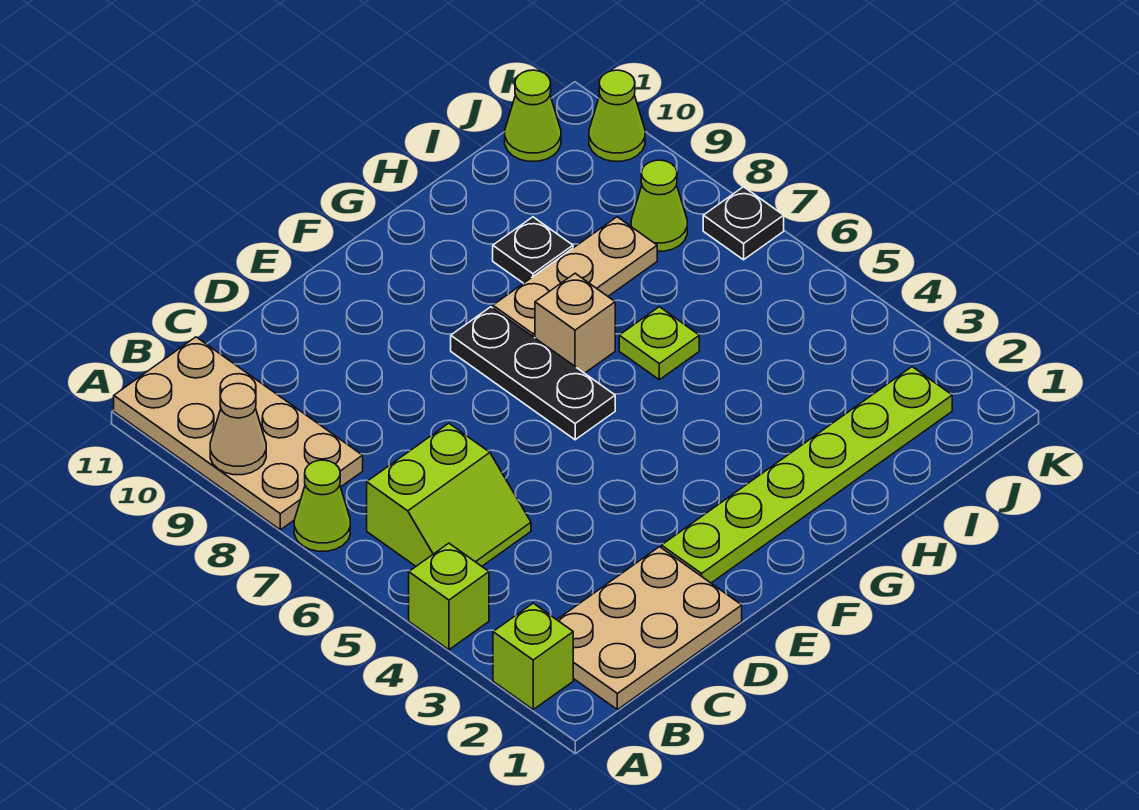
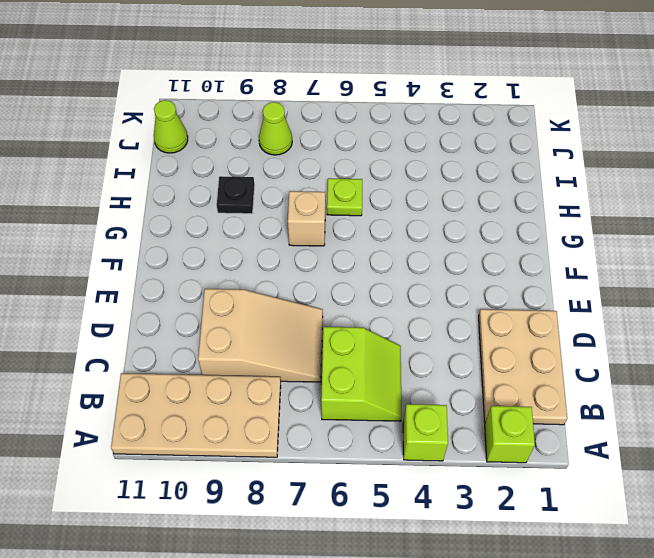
tan 2x3 slope [198,289,323,382] -> none
none -> lime 1x1 cone [294,460,350,551]
none -> lime 1x6 plate [662,367,952,583]
none -> black 1x3 plate [451,307,615,440]

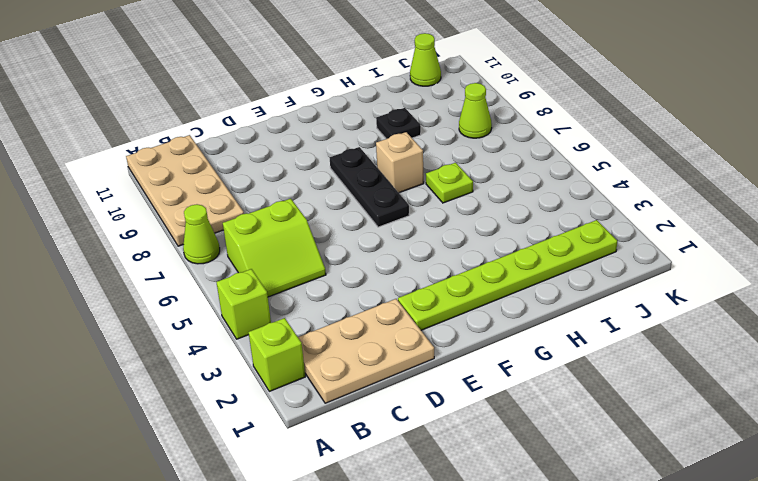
none -> tan 1x3 plate [493,217,657,338]
none -> black 1x1 plate [703,187,784,260]
none -> lime 1x1 cone [589,70,645,161]

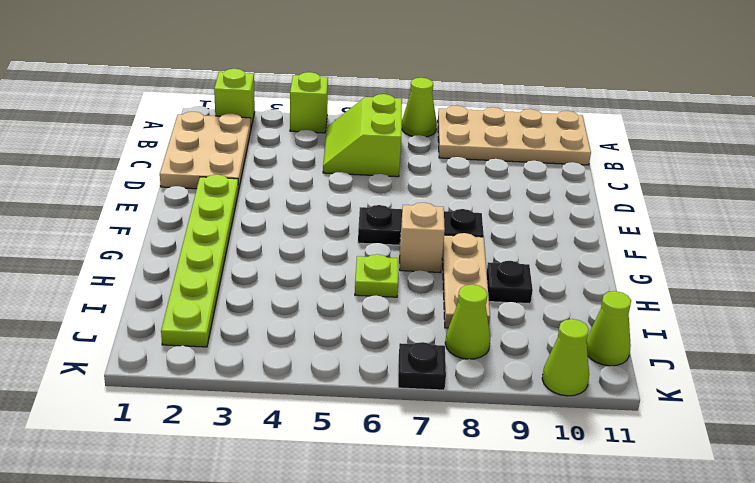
none -> tan 1x1 cone [210,384,266,475]

